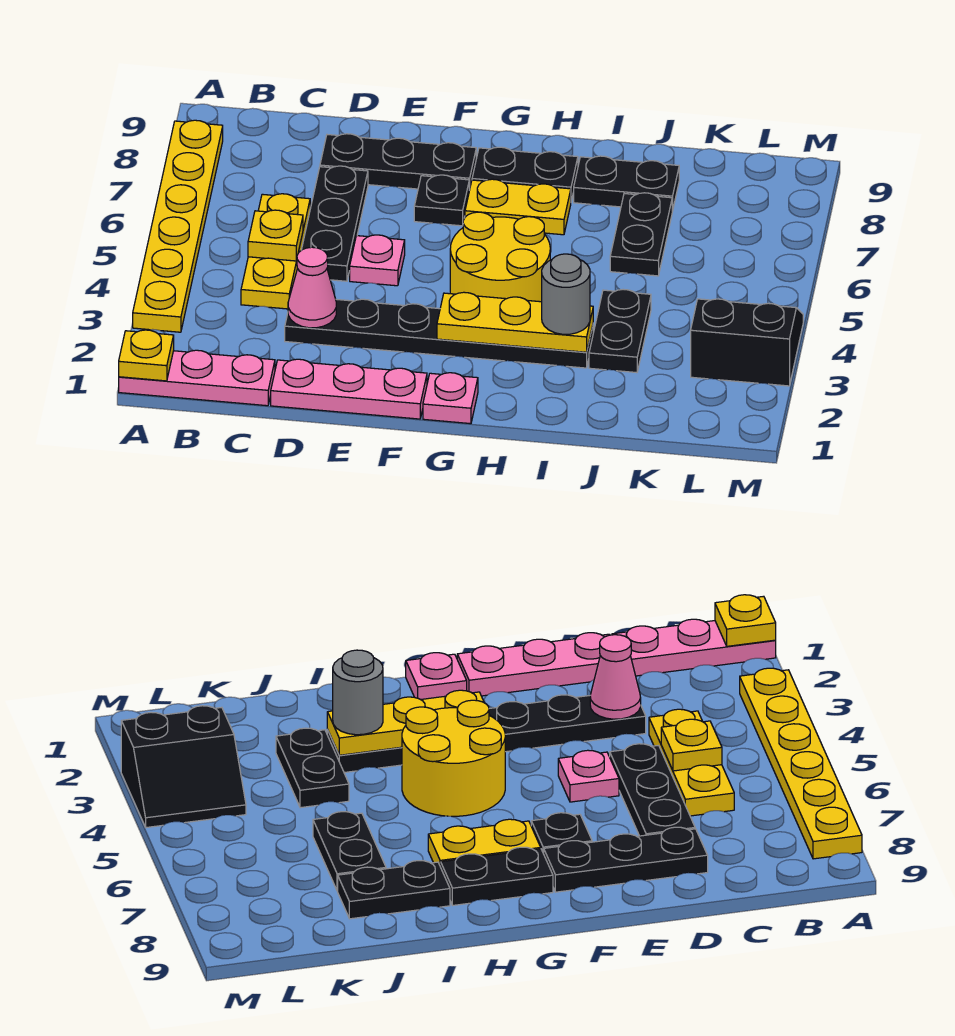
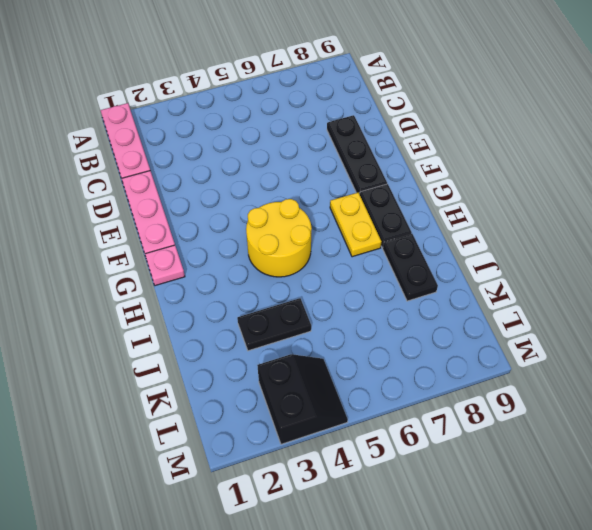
none -> yellow 1x6 plate [133,120,223,332]
none -> yellow 1x3 plate [241,194,310,309]
none -> black 1x6 plate [285,299,593,368]

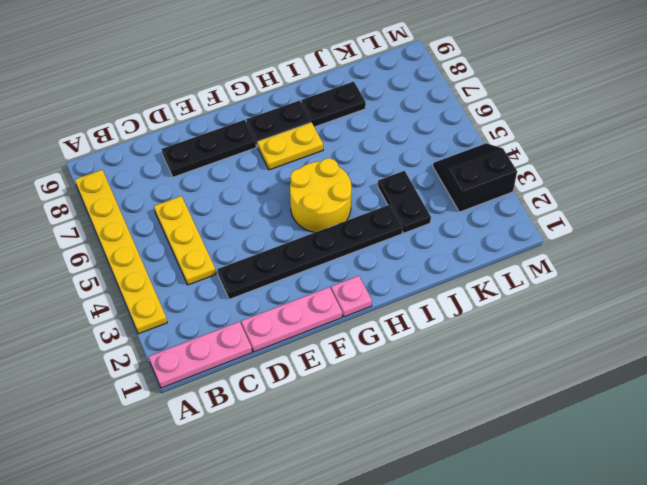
none -> black 1x3 plate [302,166,368,281]
none -> pink 1x1 plate [350,235,405,286]
none -> black 1x1 plate [414,175,469,226]

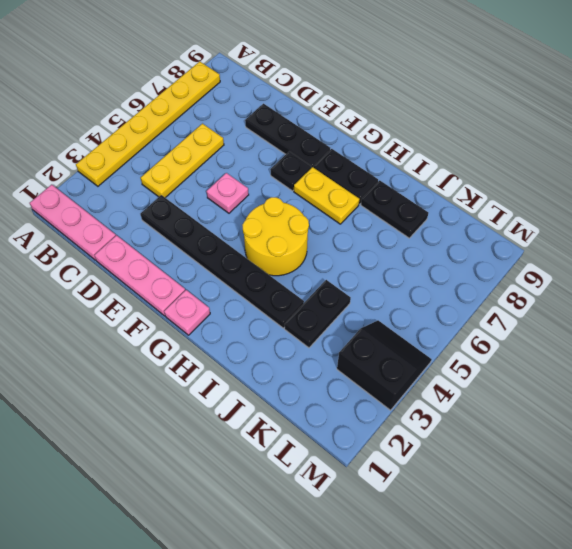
none -> black 1x3 plate [302,166,368,281]
none -> black 1x2 plate [610,193,672,276]
none -> yellow 1x1 plate [119,330,174,381]

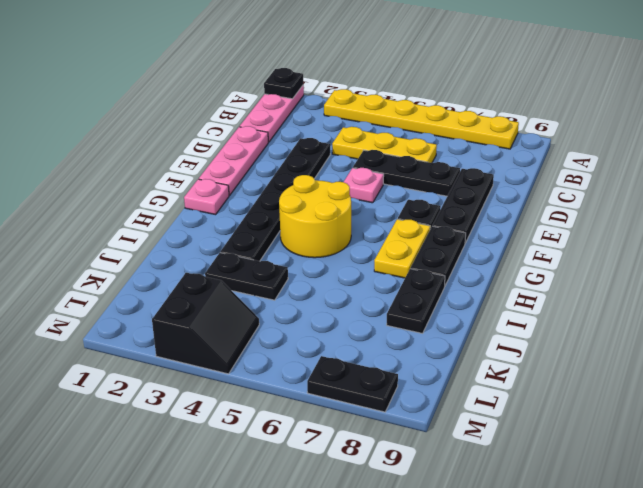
black 1x1 plate [264,68,303,99] -> yellow 1x1 plate [119,330,174,381]
black 1x2 plate [307,356,398,412] -> black 1x2 plate moved to [610,193,672,276]
none -> yellow 1x1 plate [248,210,303,261]
none -> pink 1x1 cone [288,247,336,328]
none -> yellow 1x3 plate [437,292,593,352]

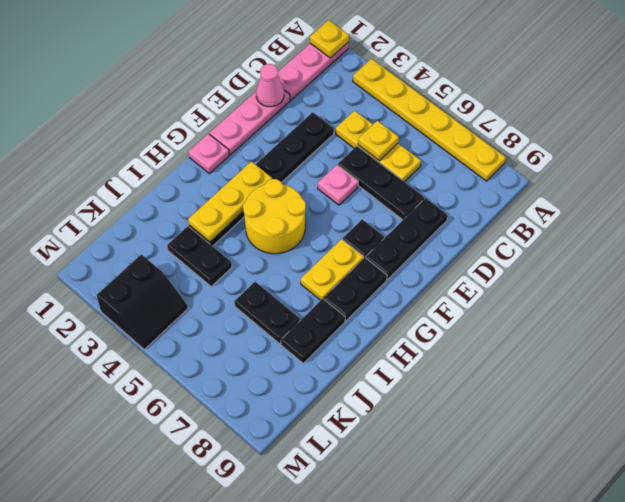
pink 1x1 cone [256,64,284,107] -> pink 1x1 cone moved to [288,247,336,328]
none -> grey 1x1 round brick [542,254,590,334]

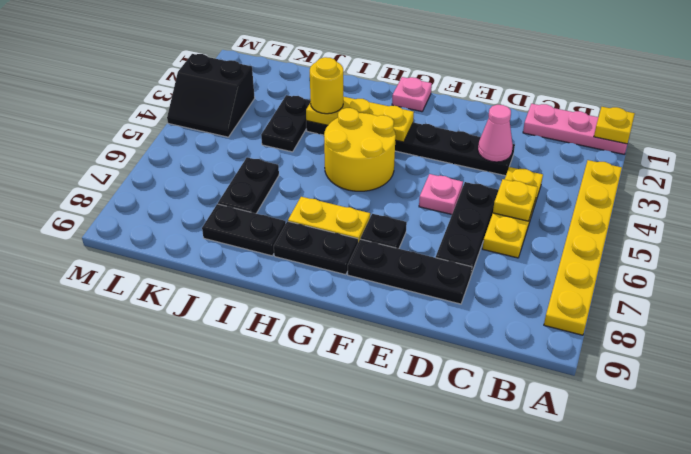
yellow 1x1 round brick [310,57,343,114] -> grey 1x1 round brick [542,254,590,334]
none -> pink 1x3 plate [271,359,427,419]

